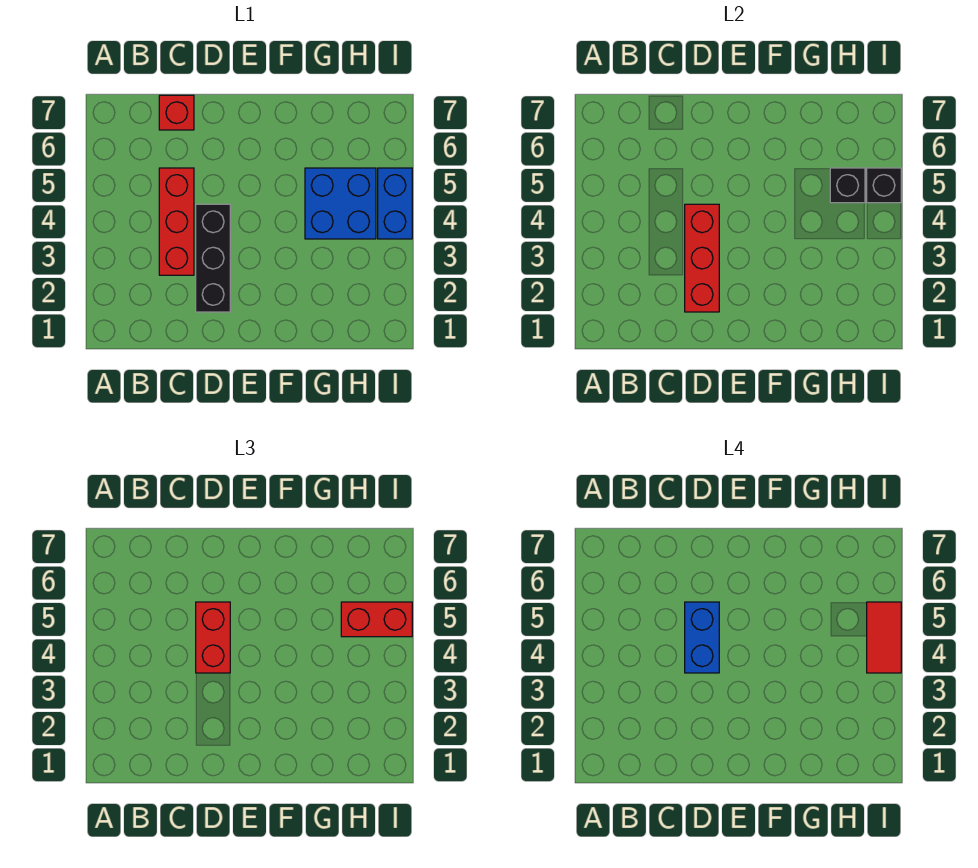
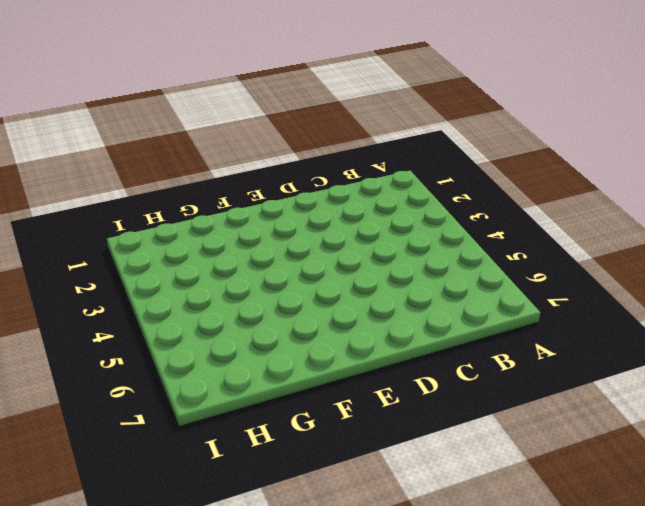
none -> red 1x3 brick [159,168,194,275]
none -> red 1x1 brick [159,95,194,130]
none -> black 1x3 brick [196,204,230,312]

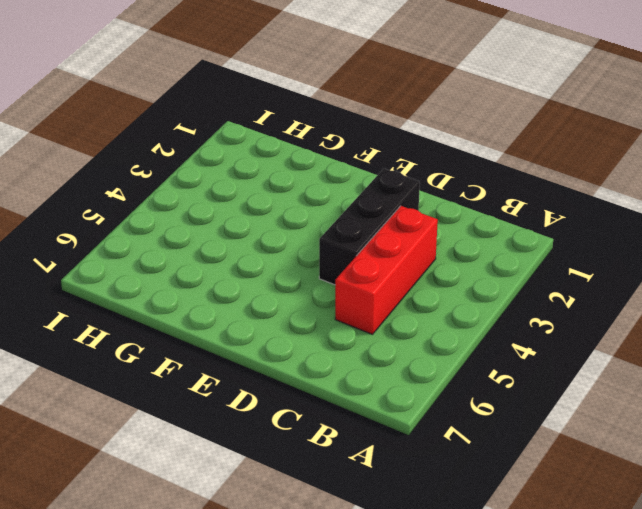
none -> red 1x1 brick [159,95,194,130]
none -> blue 2x2 brick [305,168,376,239]
none -> blue 1x2 brick [378,168,412,239]

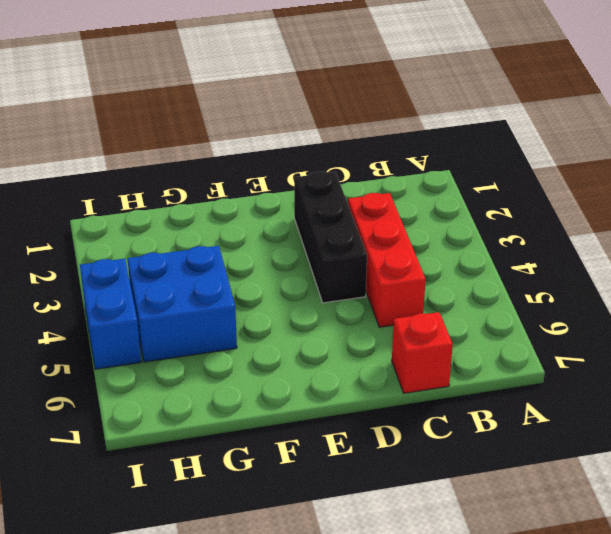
none -> red 1x3 brick [685,204,719,312]
none -> black 1x1 brick [830,168,865,203]
none -> black 1x1 brick [867,168,901,203]

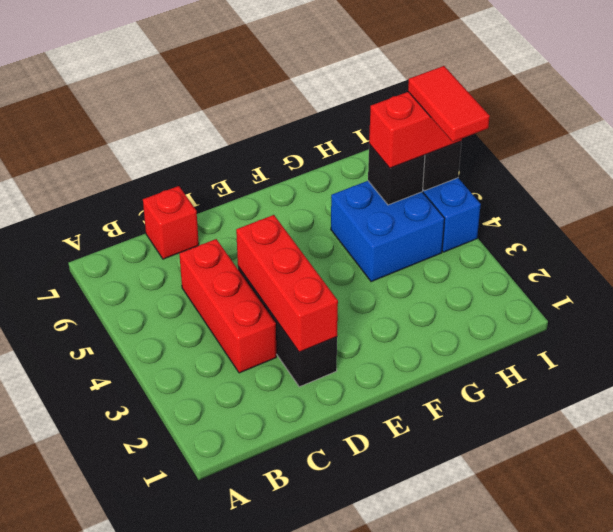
none -> red 1x2 brick [196,602,230,673]
none -> blue 1x2 brick [685,602,719,673]

